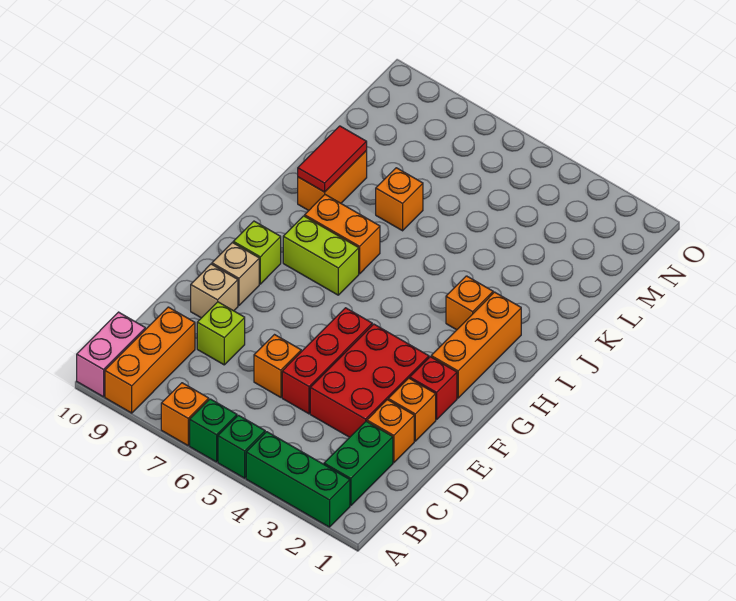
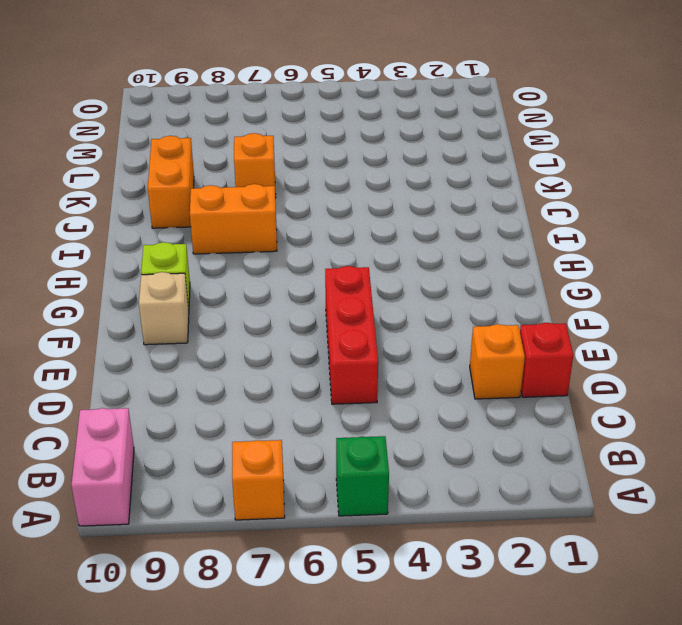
red 1x1 brick [520,323,573,397] -> red 1x1 brick moved to [410,357,457,420]
none -> green 1x3 brick [246,432,350,527]
none -> green 1x1 brick [190,399,237,462]
none -> orange 1x3 brick [105,307,195,413]

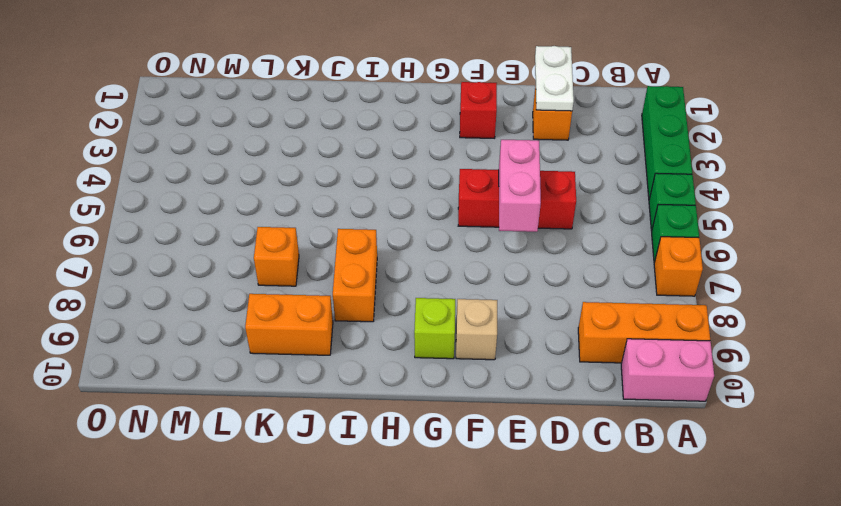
white 1x2 plate [535,46,574,111] -> none
pink 1x2 brick [499,140,541,232] -> none
none -> green 1x2 brick [324,421,393,506]
none -> red 2x3 brick [310,324,429,437]
none -> orange 1x1 brick [254,335,301,397]

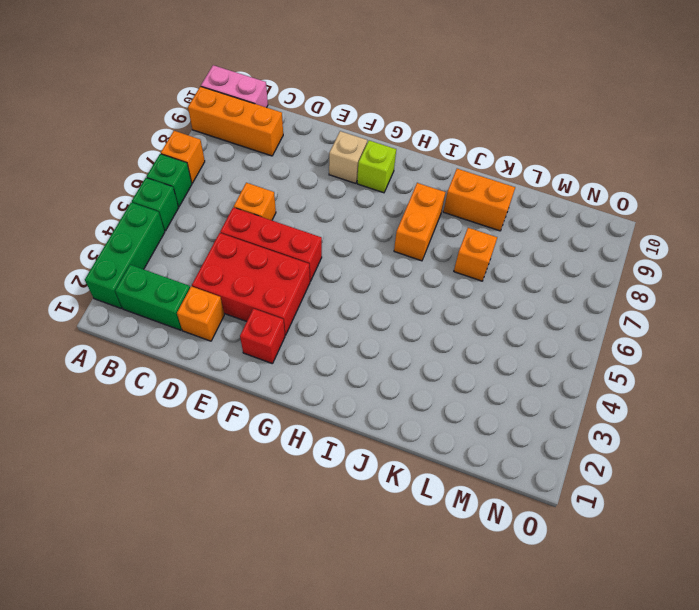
none -> lime 1x1 brick [197,302,245,365]
none -> orange 1x1 brick [388,378,436,441]
none -> tan 1x1 brick [191,264,238,318]

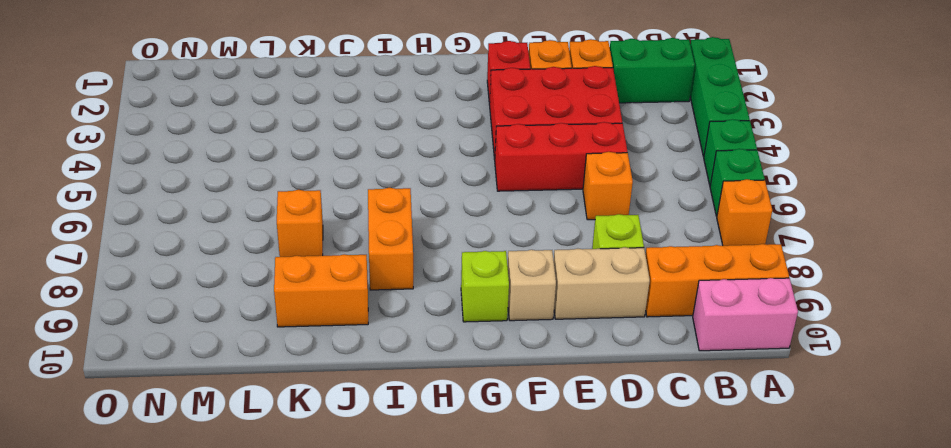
tan 1x2 brick [554,247,650,319] -> tan 1x1 brick [191,264,238,318]
none -> orange 1x3 brick [431,292,521,398]
none -> lime 1x2 brick [283,216,359,295]
none -> orange 1x1 brick [446,276,493,330]

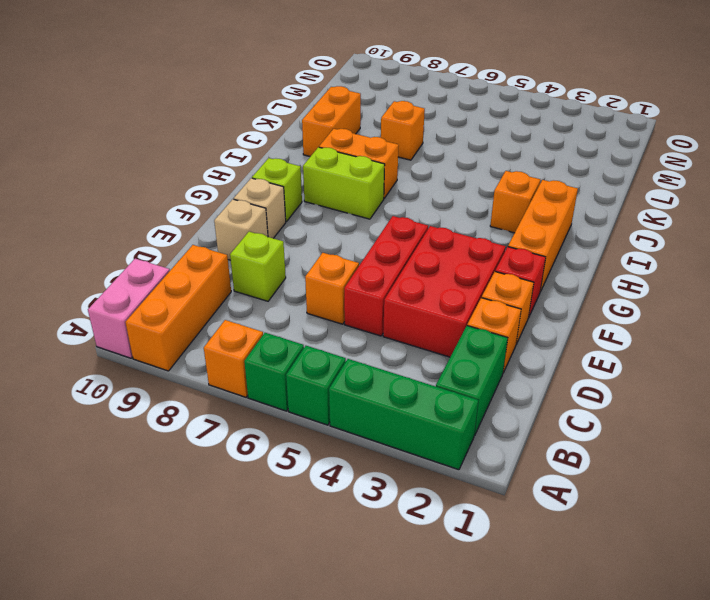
none -> red 1x2 tile [298,126,367,192]

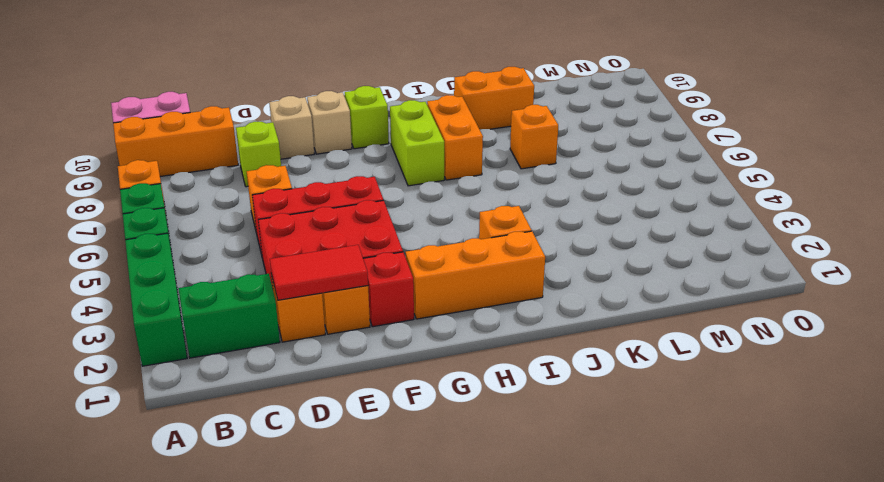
red 1x2 tile [270,245,368,300] -> red 1x2 tile moved to [298,126,367,192]

